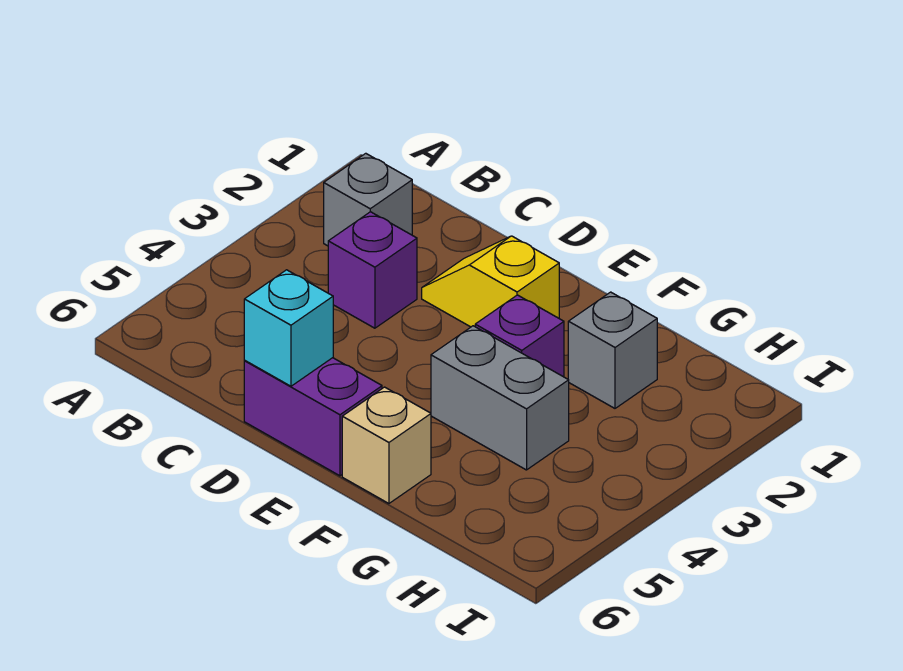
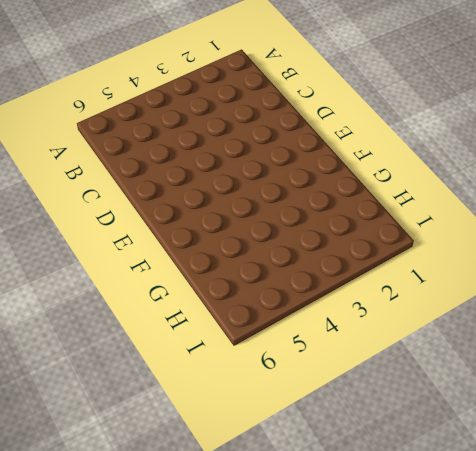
none -> grey 1x1 brick [324,153,412,246]
none -> purple 1x1 brick [328,212,417,328]

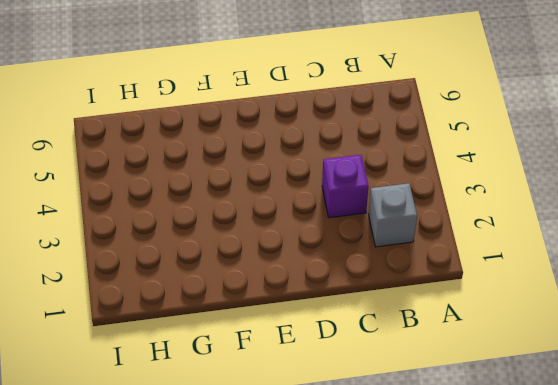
none -> yellow 1x2 slope [422,236,559,327]
none -> purple 1x2 brick [244,358,382,476]

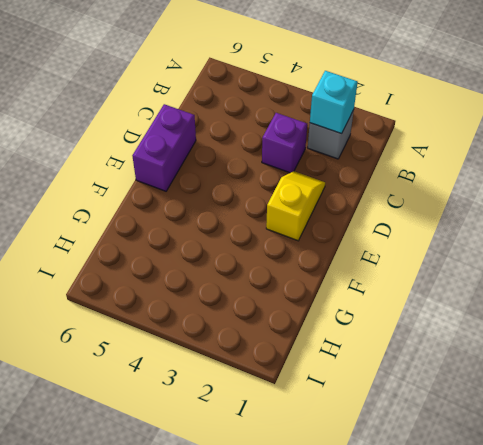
cyan 1x1 brick [310,71,358,134] -> cyan 1x1 brick moved to [244,270,333,386]
none -> purple 1x1 brick [475,295,564,377]
none -> grey 1x2 brick [431,326,569,470]

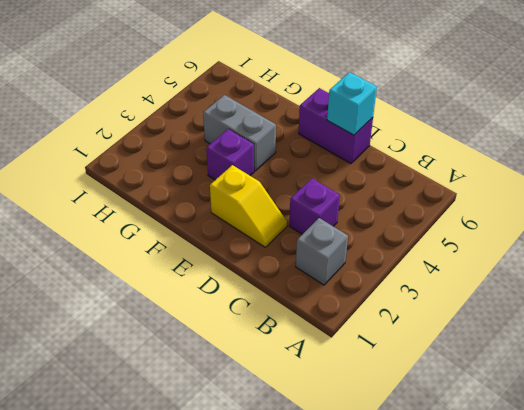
none -> tan 1x1 brick [342,387,431,503]
none -> grey 1x1 brick [568,292,657,408]

